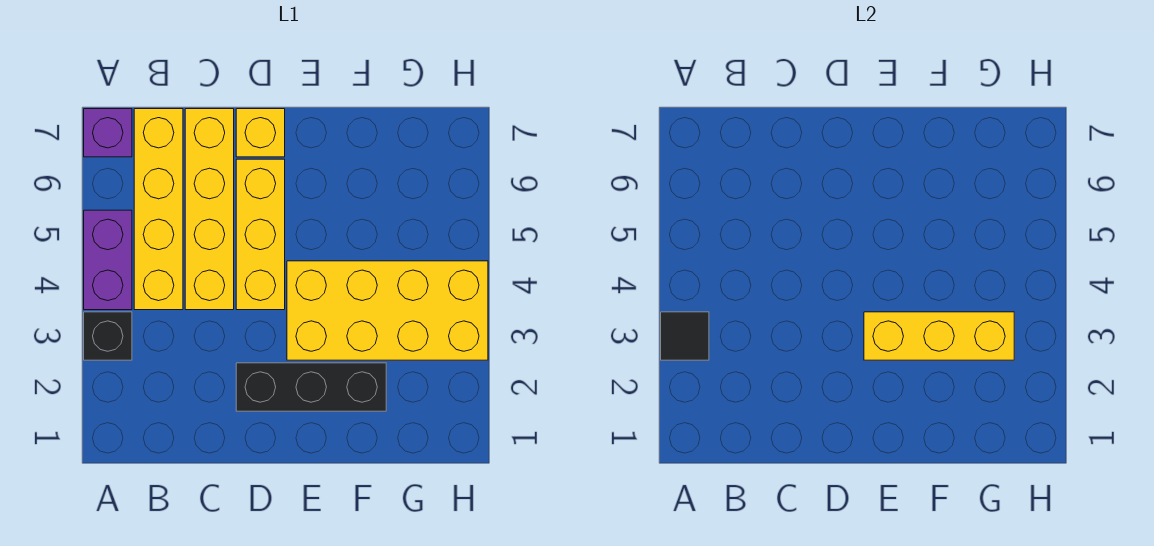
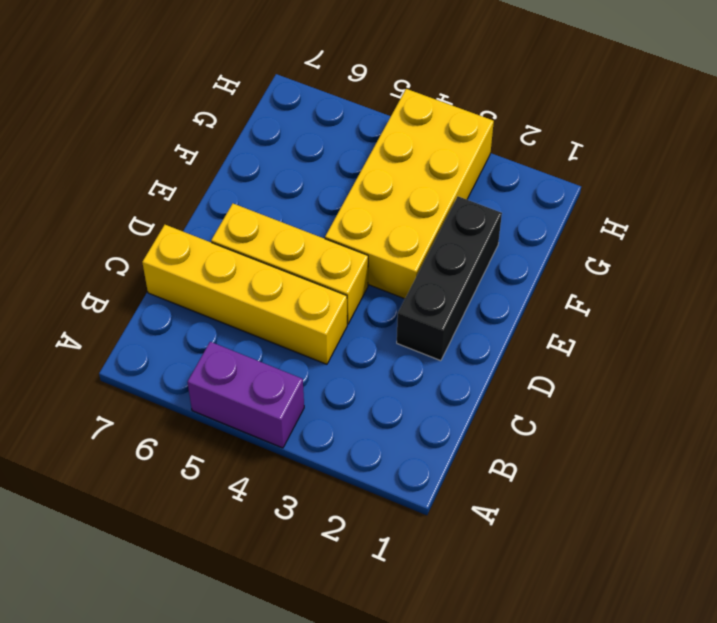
none -> black 1x1 brick [84,312,132,360]
none -> purple 1x1 brick [84,109,132,157]

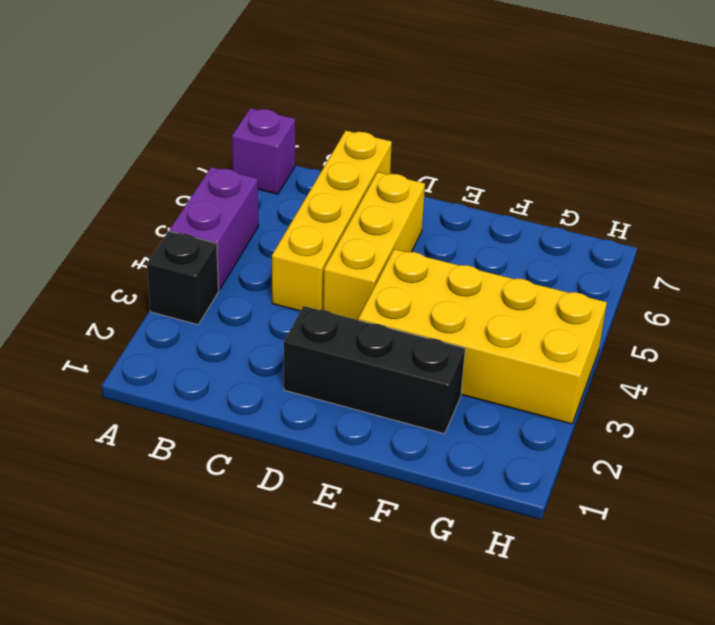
none -> yellow 1x4 brick [134,109,183,310]
none -> yellow 1x1 brick [236,109,285,157]

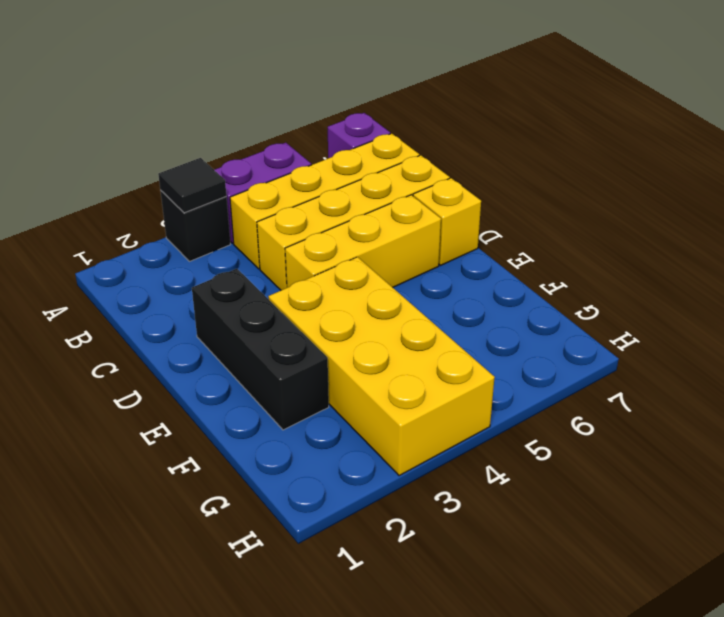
none -> yellow 1x3 brick [864,312,1014,360]

